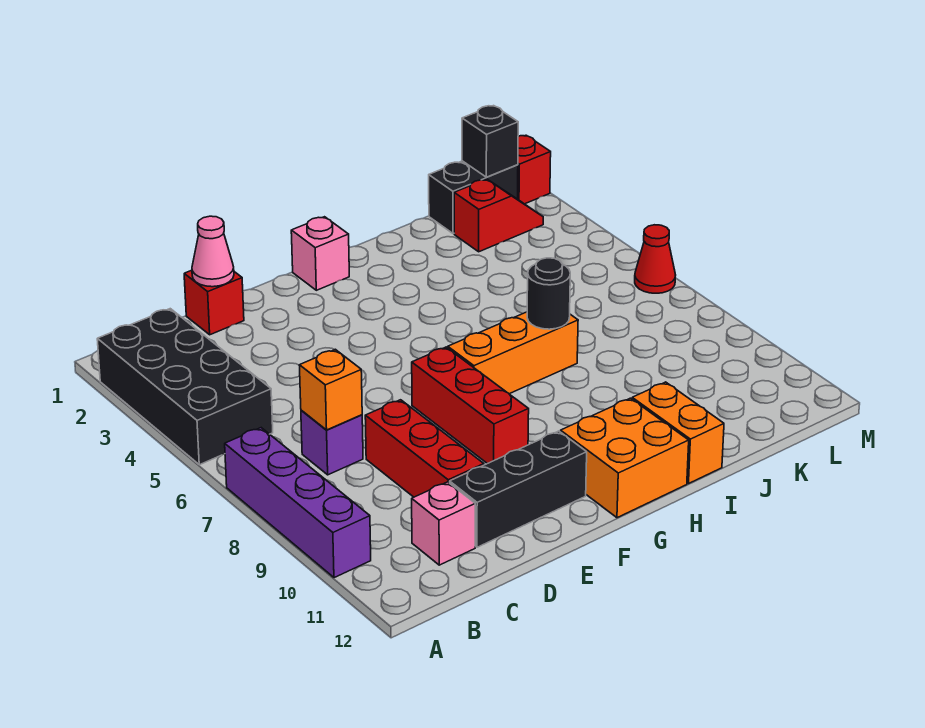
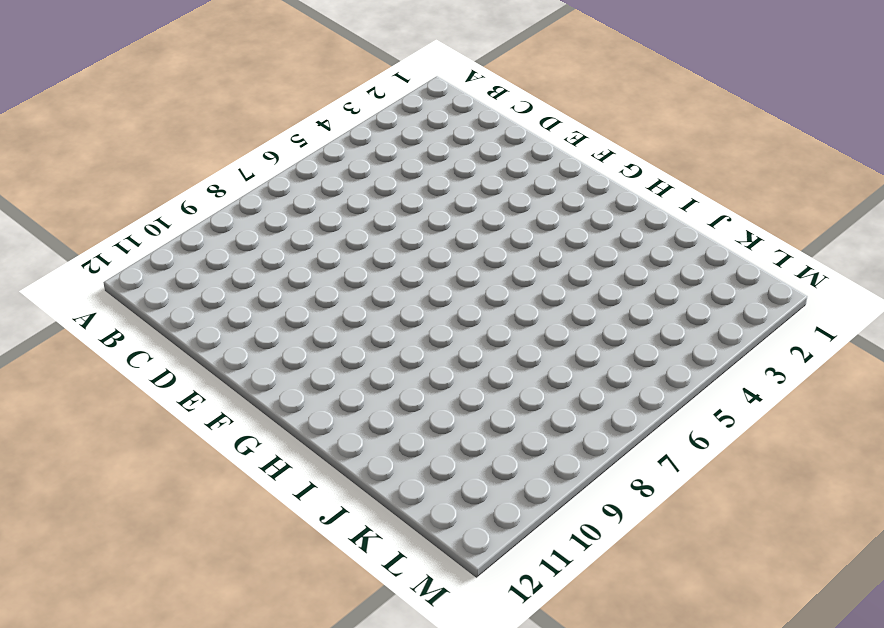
none -> black 2x4 brick [97,309,273,465]
none -> purple 1x4 brick [225,428,371,578]
none -> purple 1x1 brick [301,410,363,475]

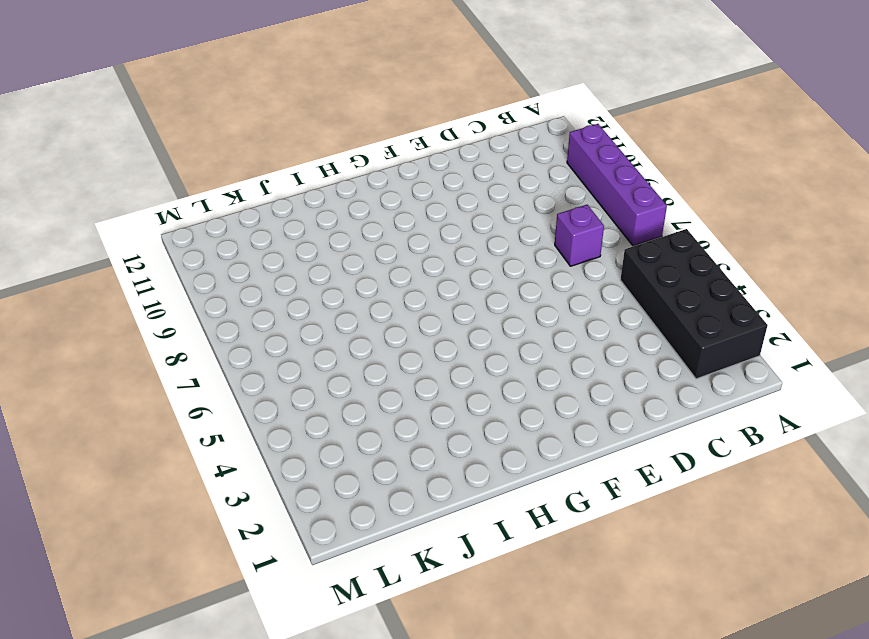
none -> pink 1x1 brick [412,482,475,565]
none -> red 1x1 brick [184,270,244,335]
none -> red 1x3 brick [365,400,484,497]

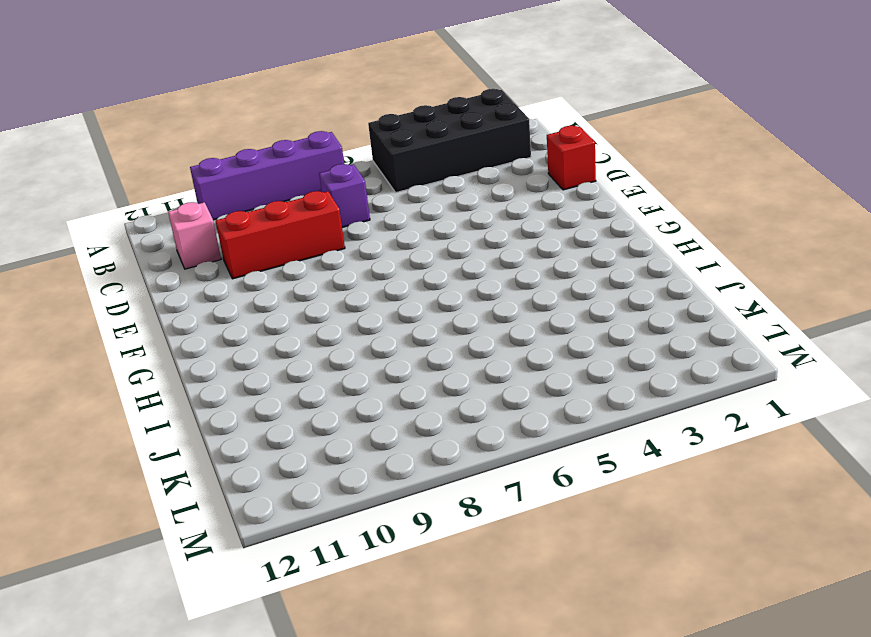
none -> black 1x3 brick [450,431,587,547]
none -> red 1x3 brick [412,347,529,464]
none -> pink 1x1 brick [291,217,349,290]

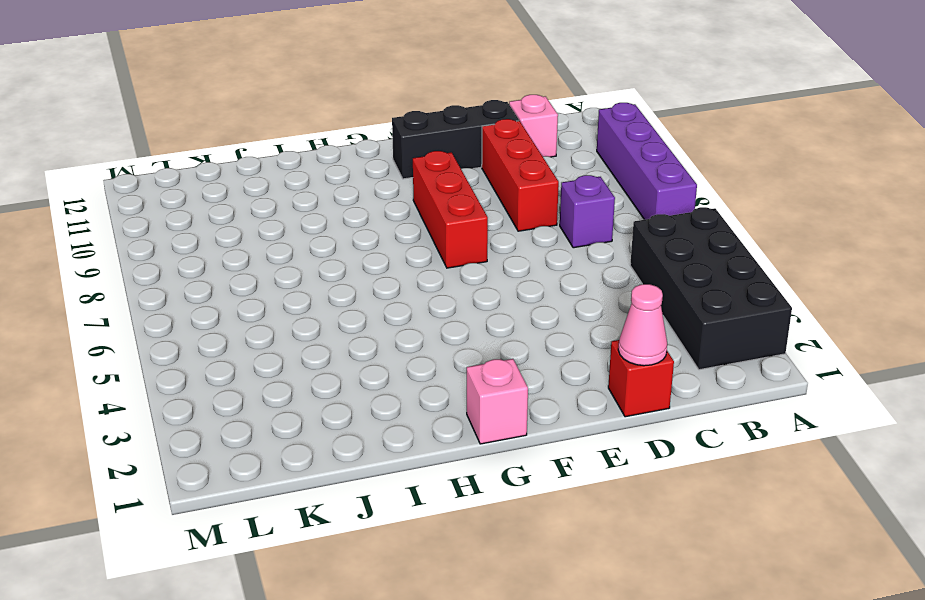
none -> orange 1x3 brick [448,312,578,394]
none -> orange 2x2 brick [561,398,689,518]
none -> orange 1x2 brick [632,382,724,483]

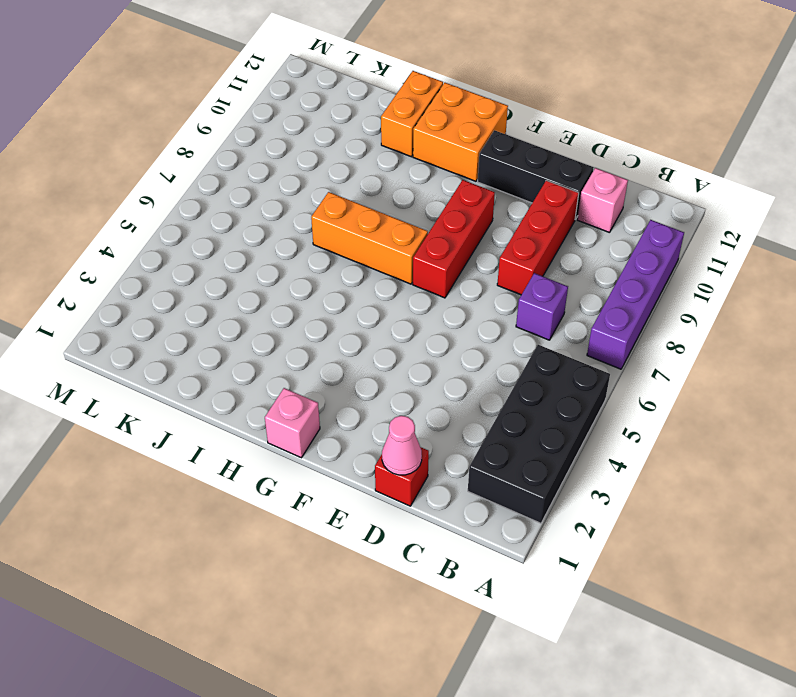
none -> black 1x2 brick [429,161,518,234]
none -> red 1x2 slope [454,179,543,252]
none -> red 1x1 brick [518,135,551,204]

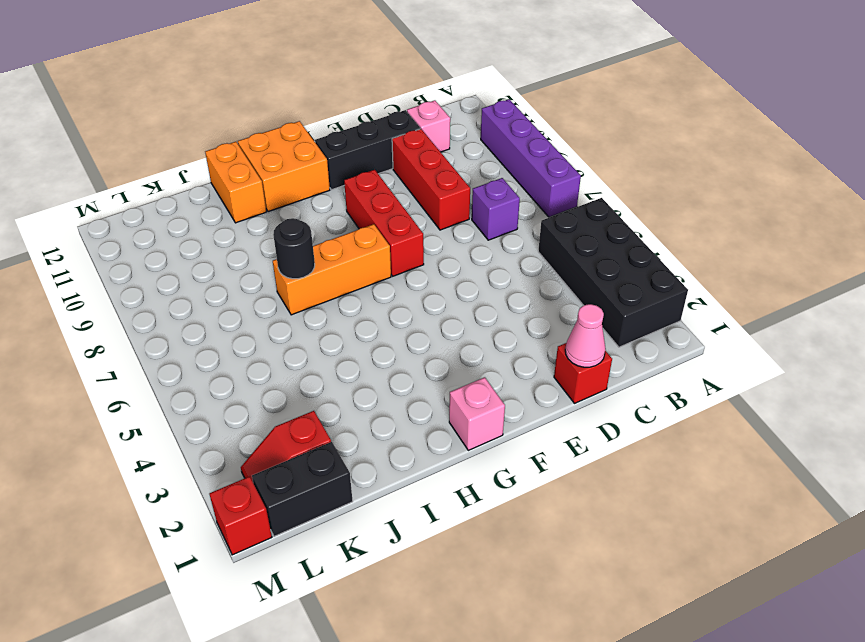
none -> red 1x1 cone [635,225,676,293]
none -> orange 1x1 brick [299,349,362,430]
none -> black 1x1 brick [462,106,518,177]

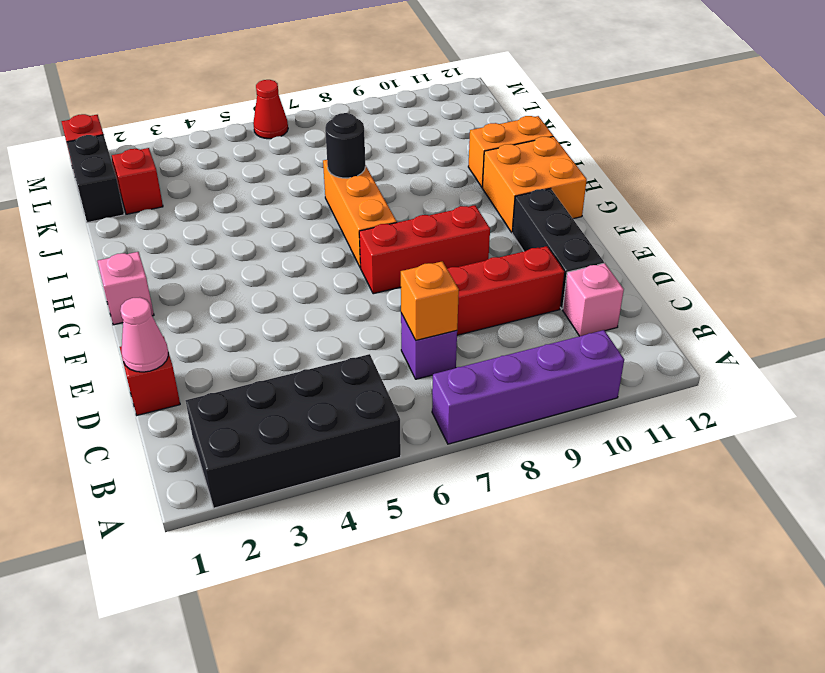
none -> black 1x1 brick [462,106,518,177]

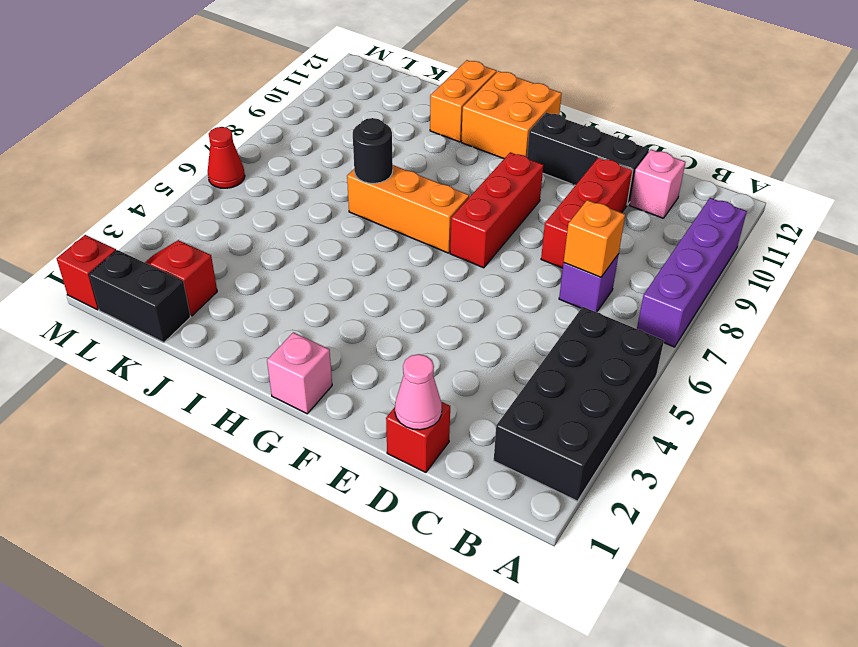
none -> black 1x1 brick [462,106,518,177]

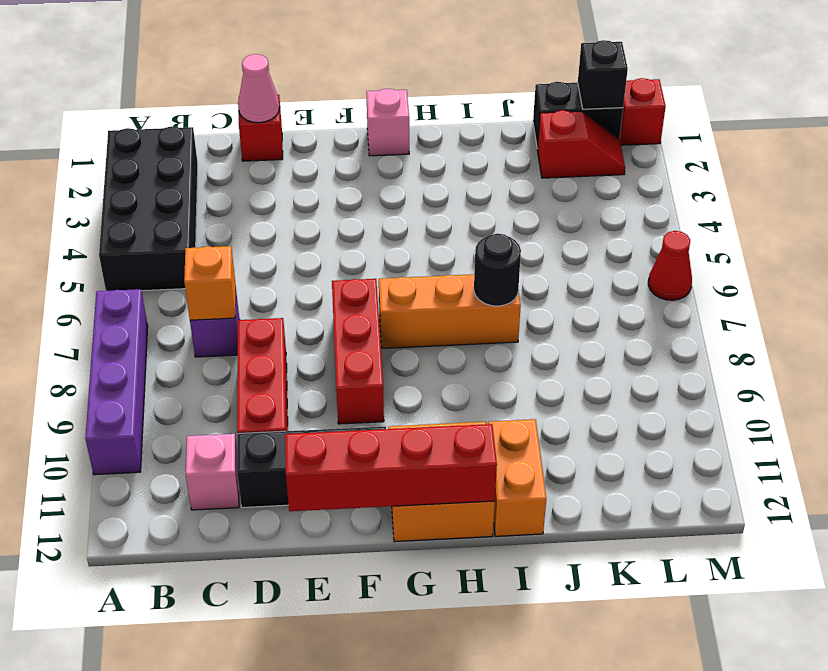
red 1x4 brick [285,424,497,511] -> none

